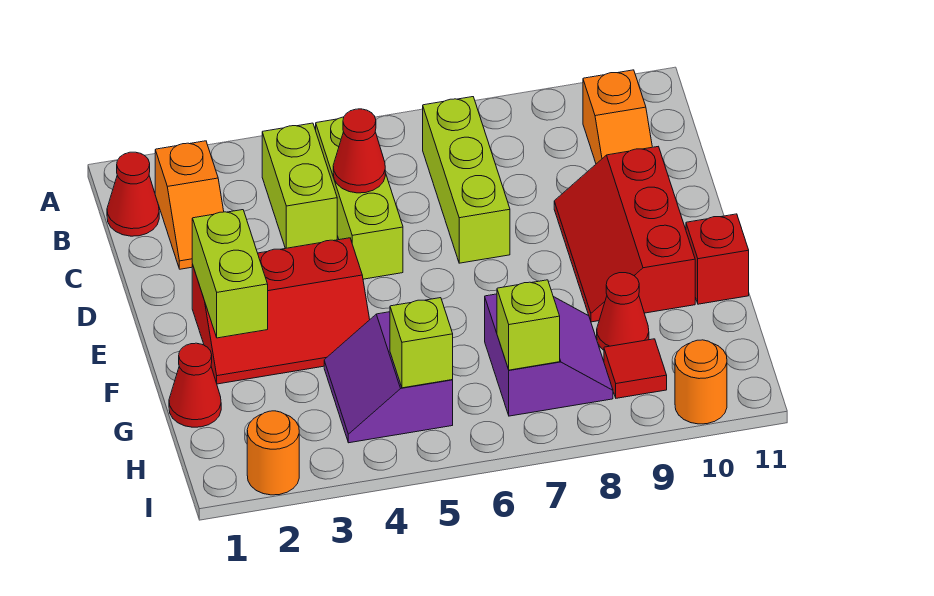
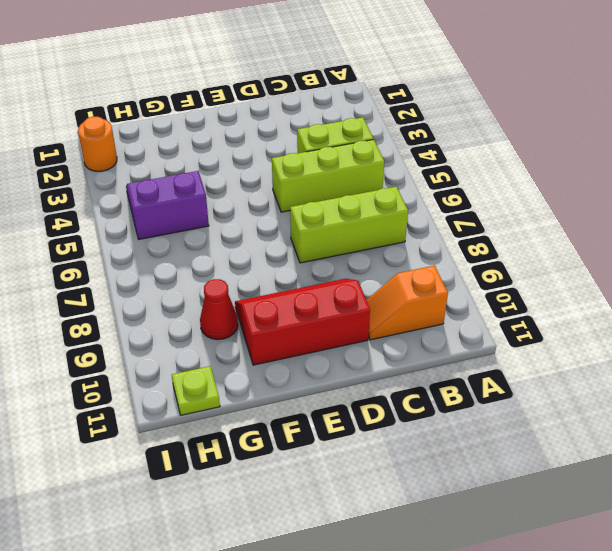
lime 1x1 plate [172,366,220,415] -> none
none -> red 1x1 cone [107,152,159,236]
none -> orange 1x2 slope [155,141,224,269]
none -> red 2x3 slope [192,238,370,384]

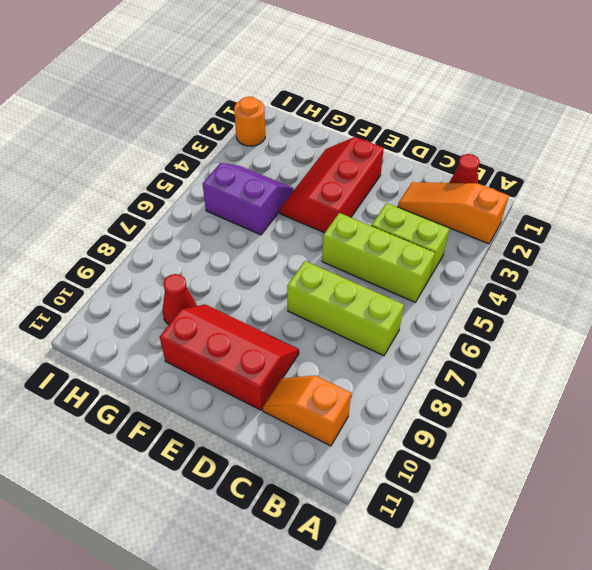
orange 1x3 slope [398,182,509,244] -> orange 1x2 slope [155,141,224,269]
none -> red 1x1 brick [686,214,749,304]
none -> red 1x1 cone [169,343,221,427]
none -> purple 2x2 slope [485,294,613,416]

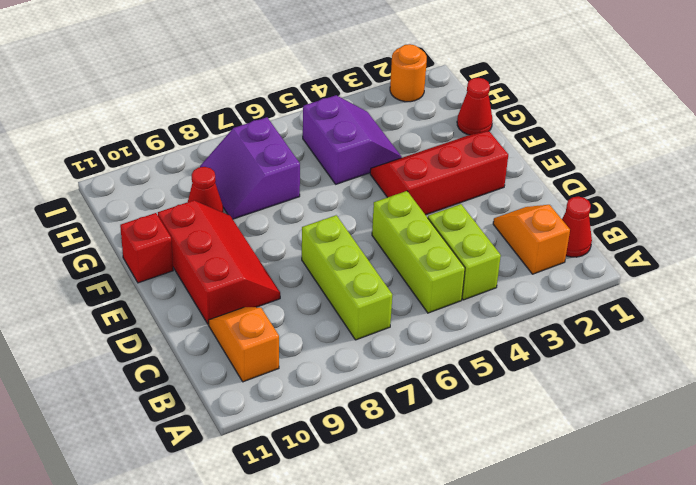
none -> red 1x1 tile [604,339,667,398]
none -> orange 1x1 round brick [675,340,727,424]
none -> red 1x1 cone [333,109,385,193]

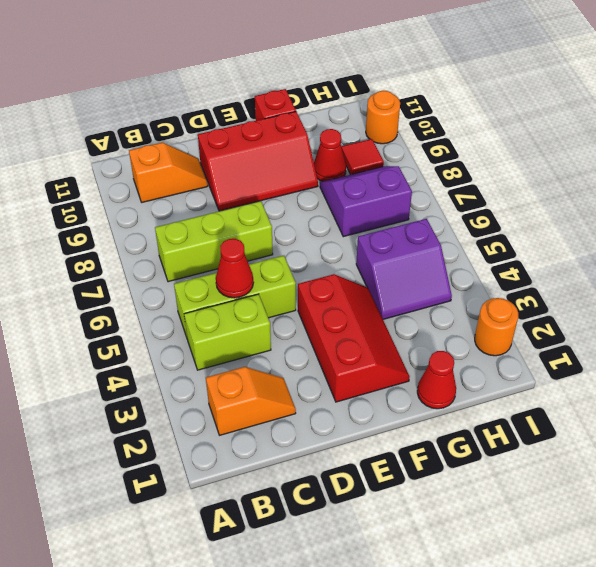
none -> red 1x1 cone [107,152,159,236]
none -> lime 1x2 brick [192,210,268,338]
none -> lime 1x1 brick [390,298,453,388]

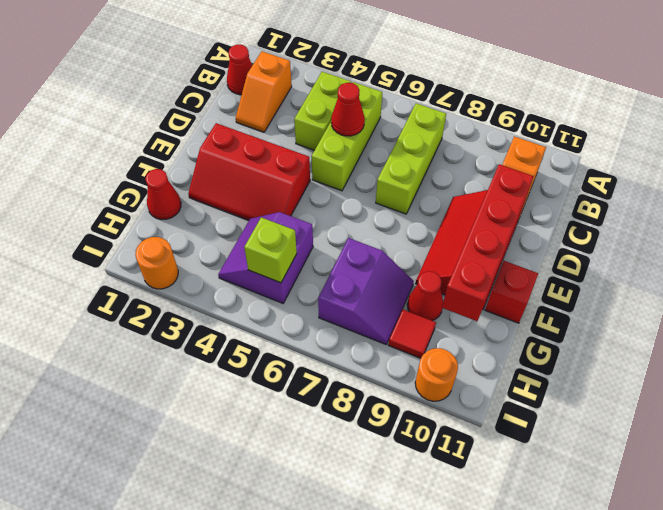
red 1x4 brick [442,164,534,321] -> none
none -> lime 1x2 brick [192,210,268,338]
none -> lime 1x1 brick [497,280,560,370]

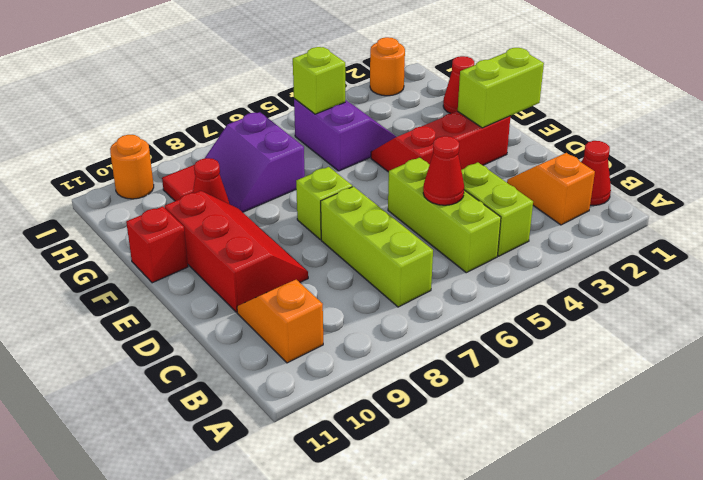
lime 1x2 brick [458,48,544,128] -> lime 1x2 brick turned to [192,210,268,338]
lime 1x1 brick [296,167,352,240] -> lime 1x1 brick moved to [497,280,560,370]

